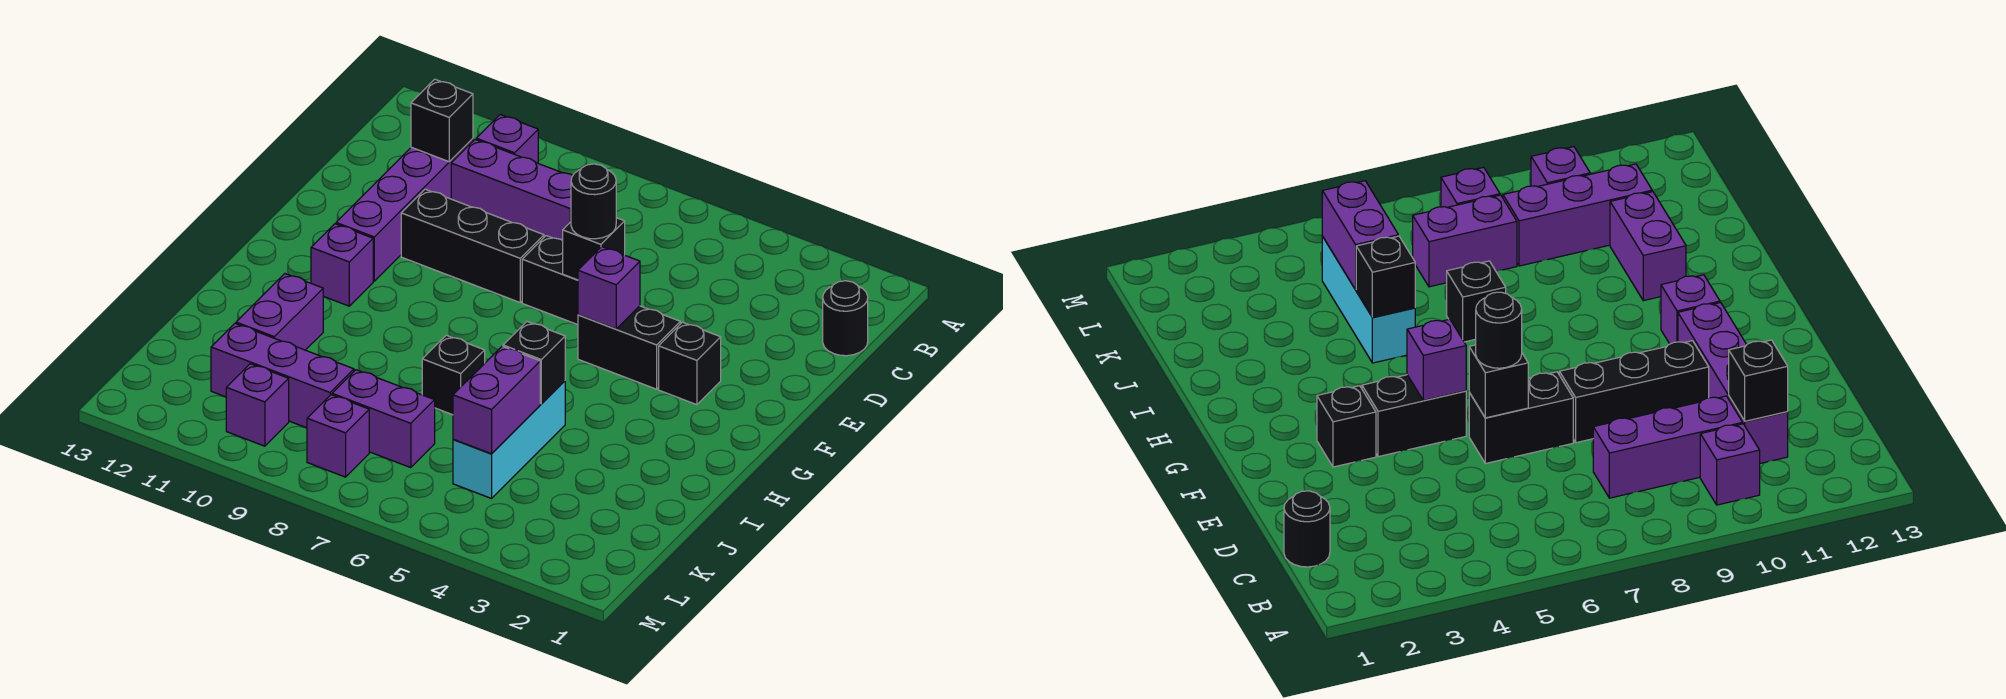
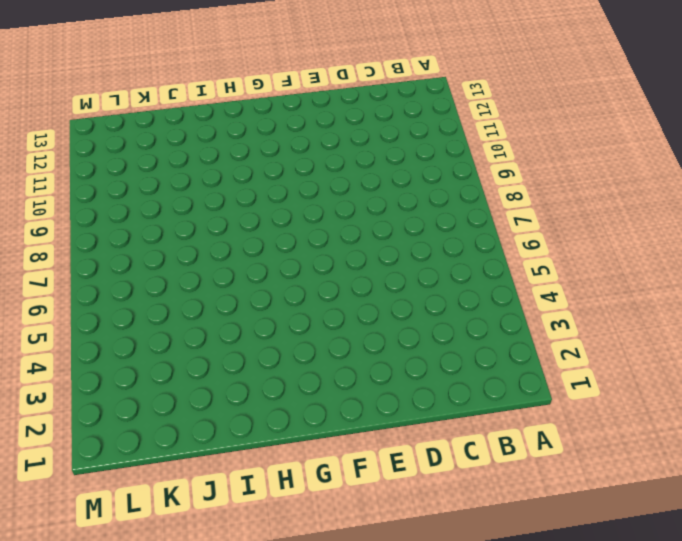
none -> purple 1x1 brick [476,115,538,163]
none -> black 1x1 round brick [823,281,868,356]
none -> purple 1x3 brick [451,140,573,240]

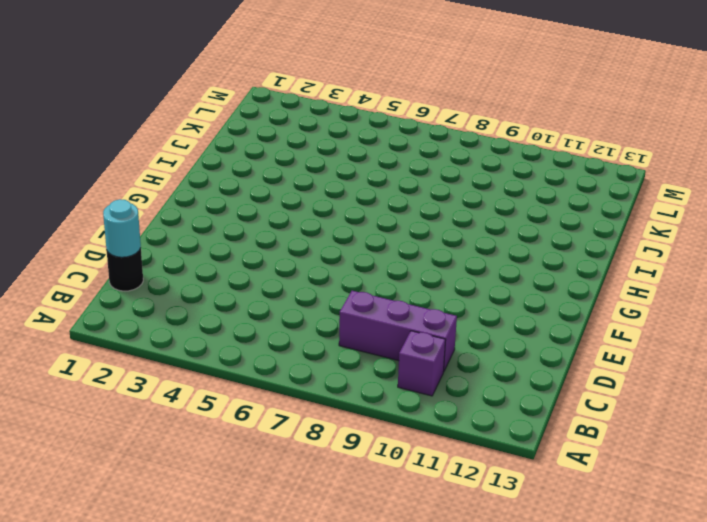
cyan 1x1 round brick [103,199,141,257] -> none
none -> purple 1x4 brick [336,139,473,281]
none -> black 1x2 brick [522,236,578,325]
none -> black 1x3 brick [401,189,544,302]

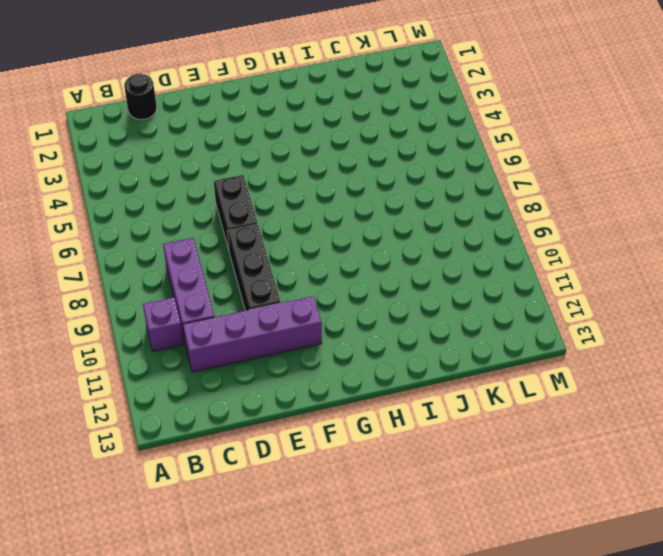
none -> black 1x1 brick [659,322,721,405]
none -> black 1x2 brick [578,306,680,389]
none -> purple 1x1 brick [311,224,373,306]

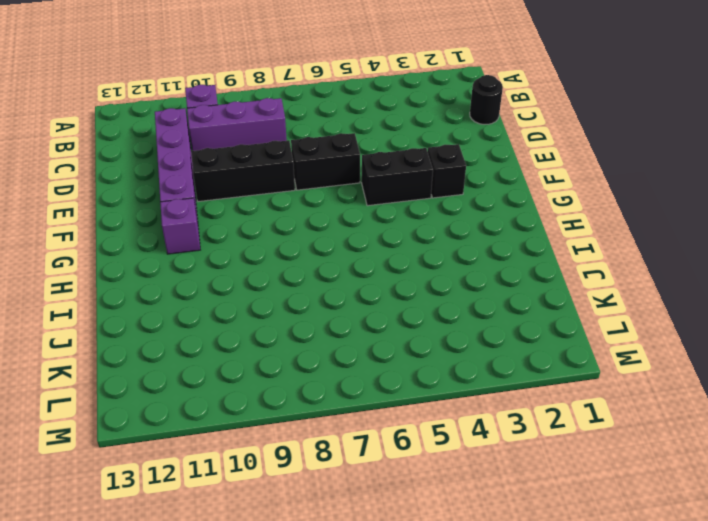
none -> cyan 1x3 brick [453,381,565,498]
none -> black 1x1 brick [422,335,485,415]
none -> purple 1x2 brick [236,274,323,350]

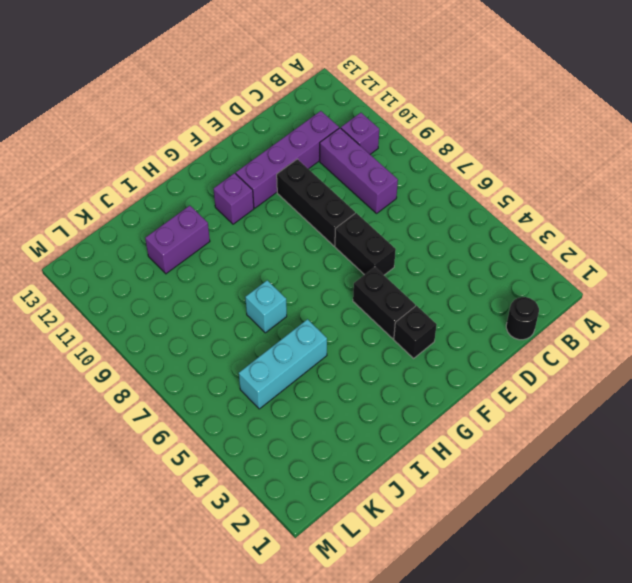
cyan 1x1 brick [245,280,287,333] -> black 1x1 brick [422,335,485,415]
none -> purple 1x2 brick [332,370,435,468]
none -> purple 1x3 brick [211,324,354,428]
none -> purple 1x1 brick [307,395,369,477]

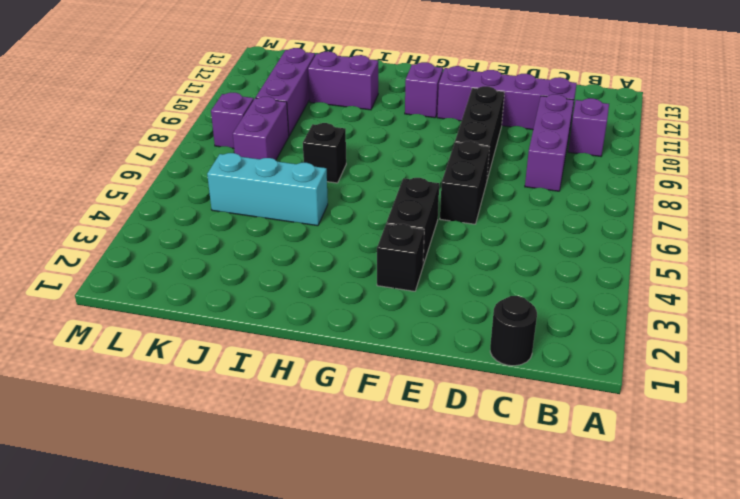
none -> purple 1x1 brick [226,364,289,446]
none -> black 1x1 brick [411,79,473,162]
none -> black 1x1 brick [563,218,625,280]

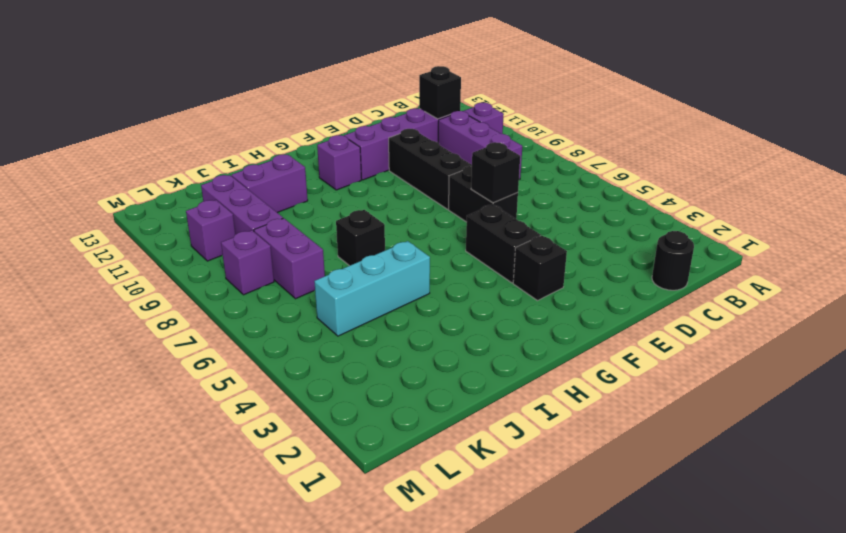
none -> purple 1x1 brick [578,247,640,329]
none -> black 1x1 brick [503,322,565,404]
none -> purple 1x2 brick [453,346,540,454]

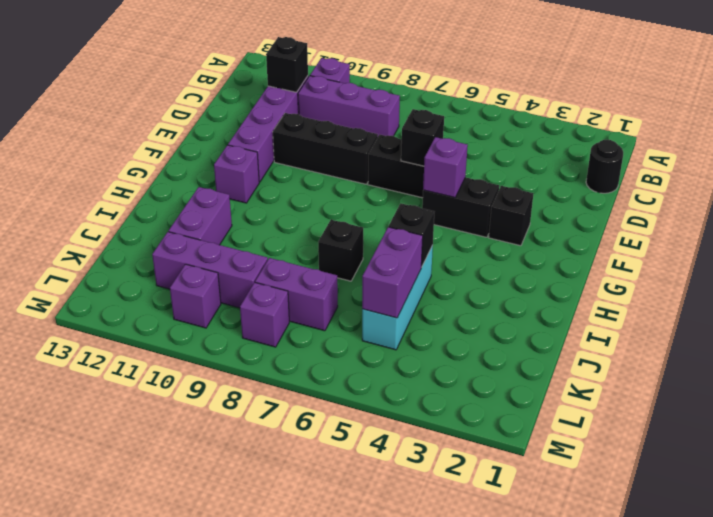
none -> black 1x1 round brick [571,164,616,239]

